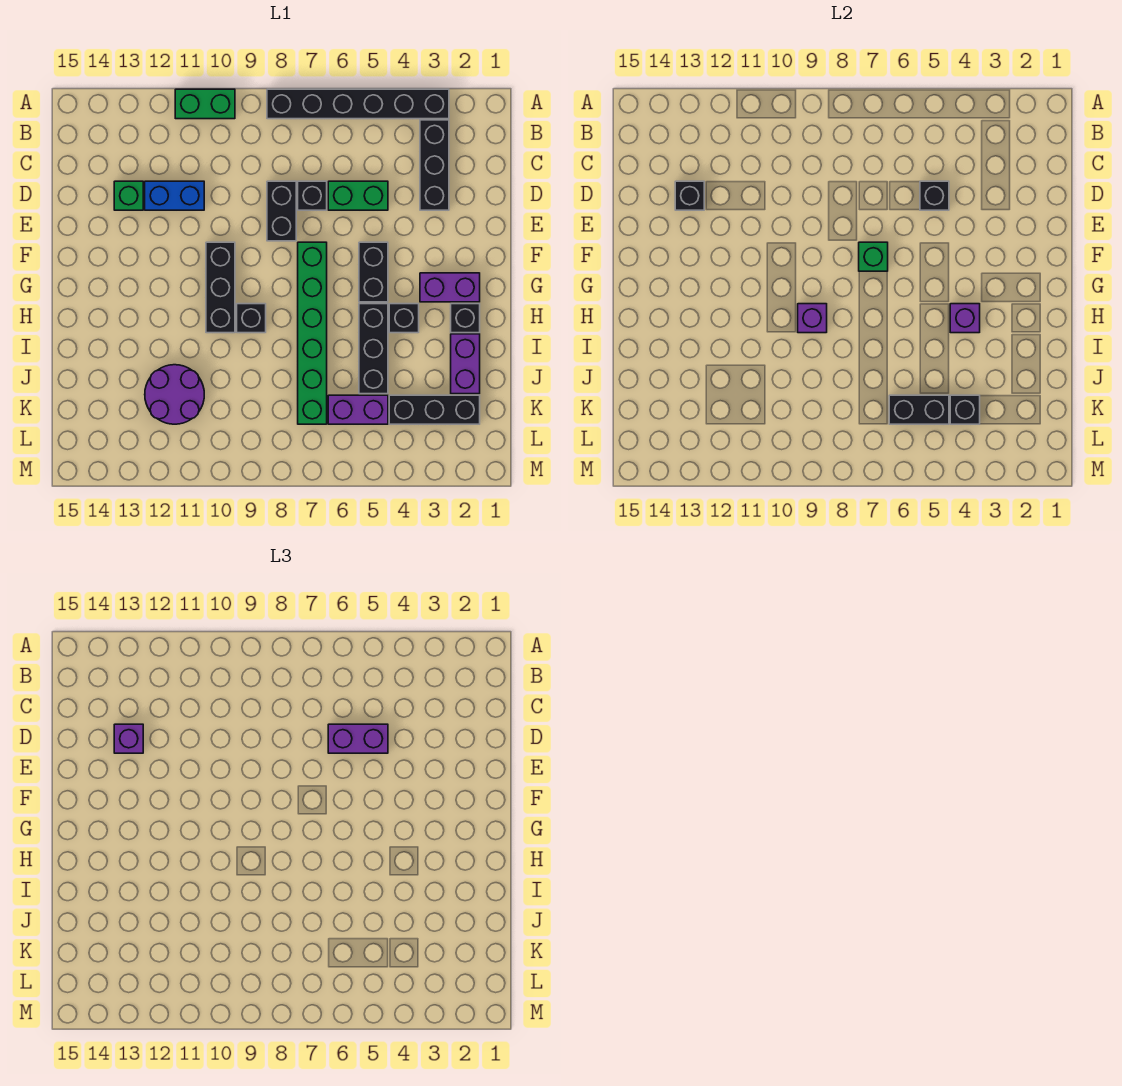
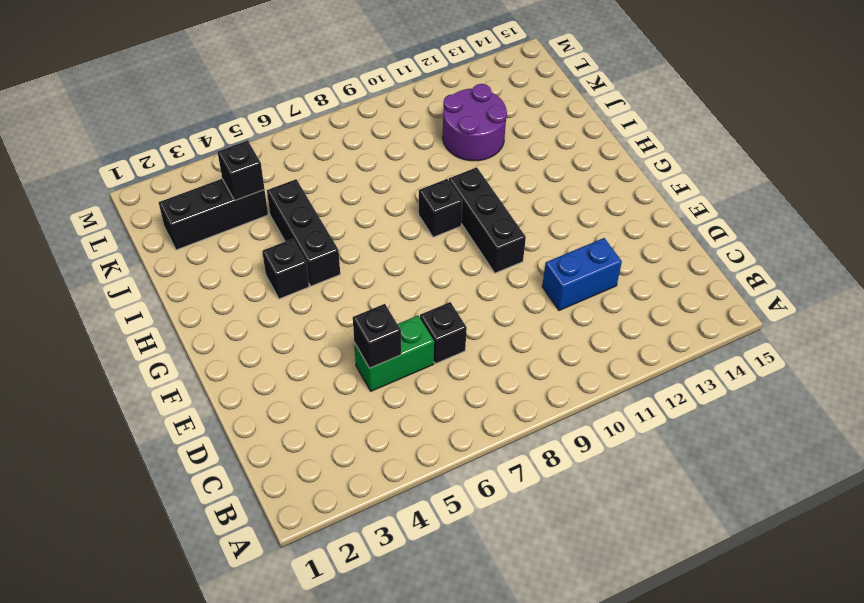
none -> black 1x6 brick [267,89,449,119]
none -> green 1x2 brick [175,89,235,119]
none -> black 1x3 brick [420,120,449,210]

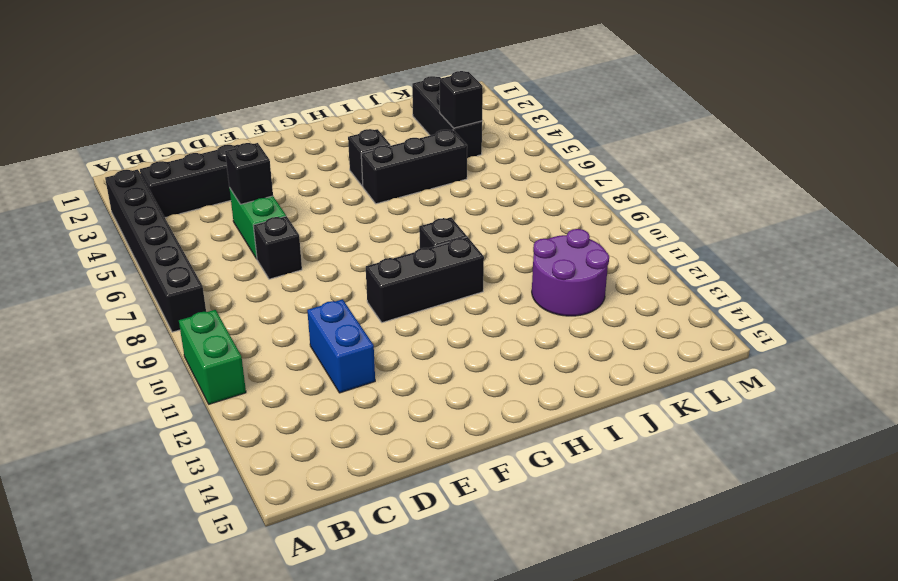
none -> black 1x2 brick [267,181,296,241]
none -> green 1x1 brick [114,181,143,210]
none -> black 1x2 brick [359,242,388,302]

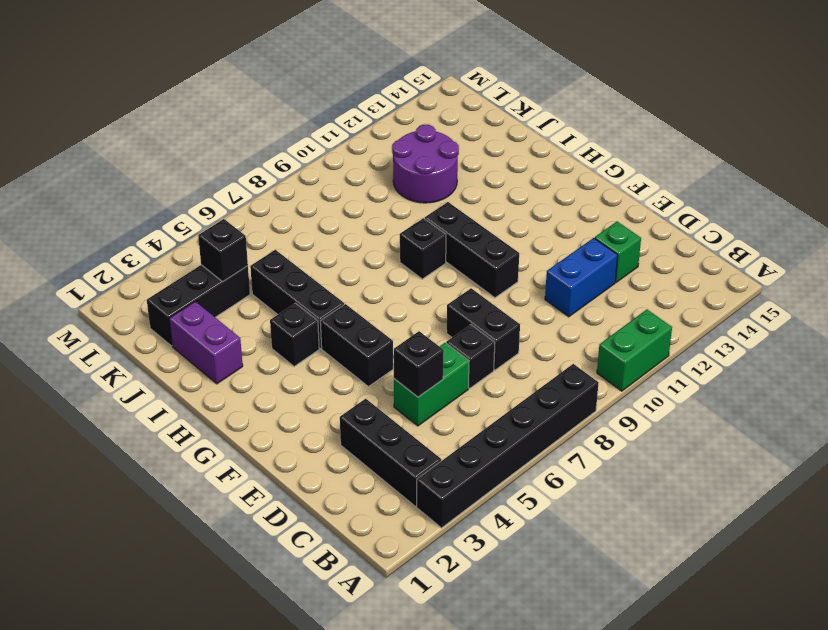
none -> green 1x6 brick [298,242,327,424]
none -> purple 1x2 brick [420,273,480,302]
none -> black 1x1 brick [451,304,480,333]

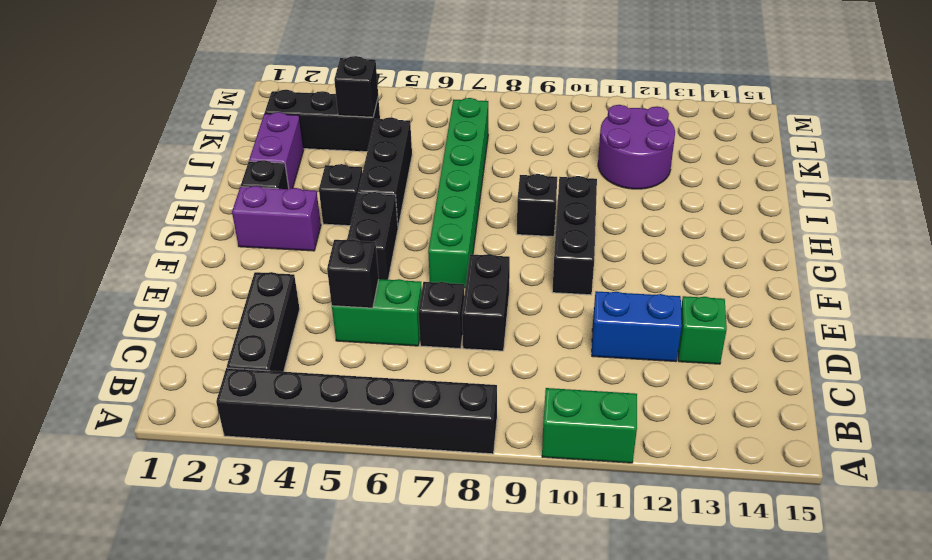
none -> purple 1x2 brick [328,395,388,424]
none -> black 1x1 brick [675,181,704,210]
none -> green 1x1 brick [859,242,888,271]

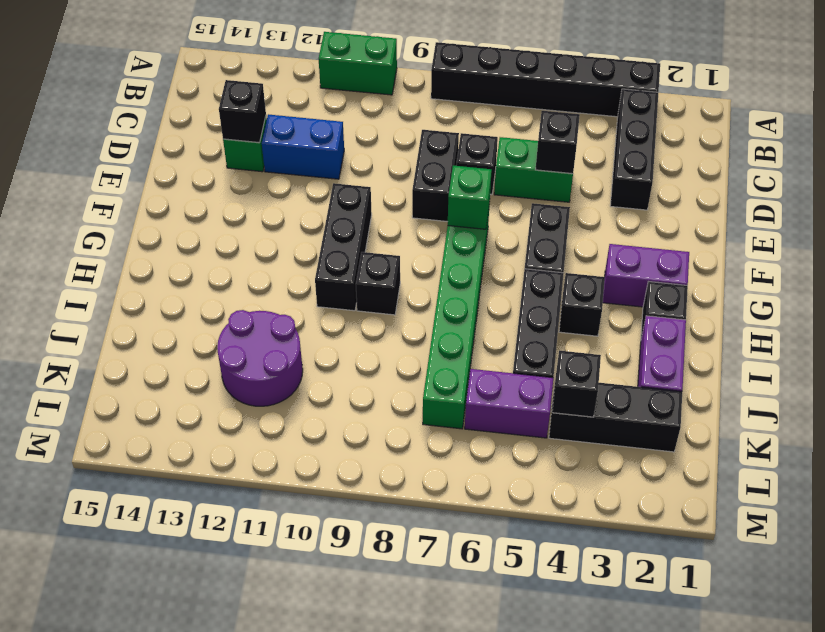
none -> purple 1x1 brick [950,304,980,333]
none -> purple 1x1 brick [798,304,827,333]
none -> black 1x2 brick [889,395,949,424]

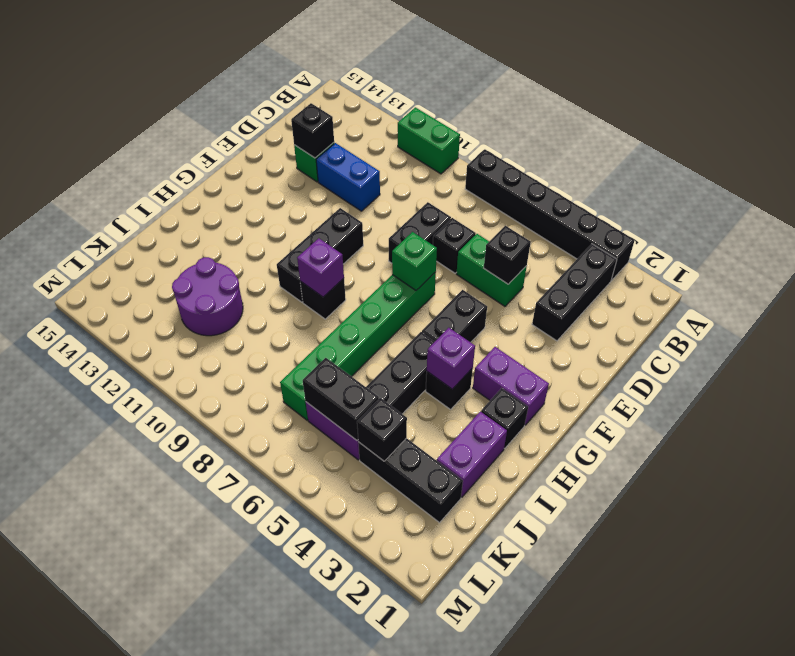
none -> purple 1x2 brick [328,724,388,753]
none -> purple 1x1 brick [114,724,143,753]

